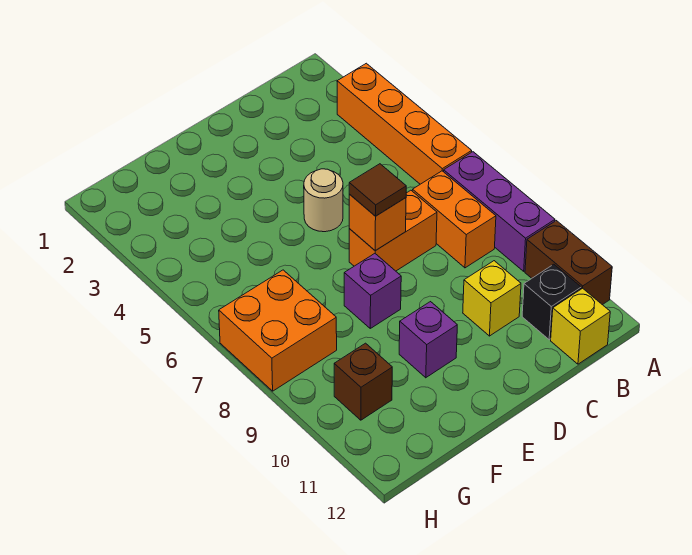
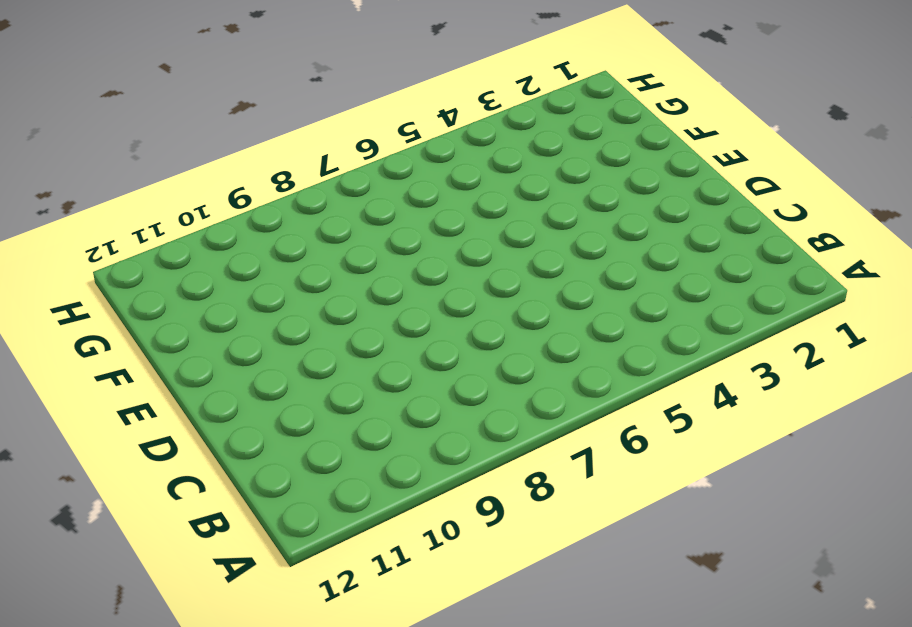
none -> orange 1x4 brick [337,63,472,184]
none -> purple 1x3 brick [444,152,555,271]
none -> brown 1x2 brick [525,221,612,305]

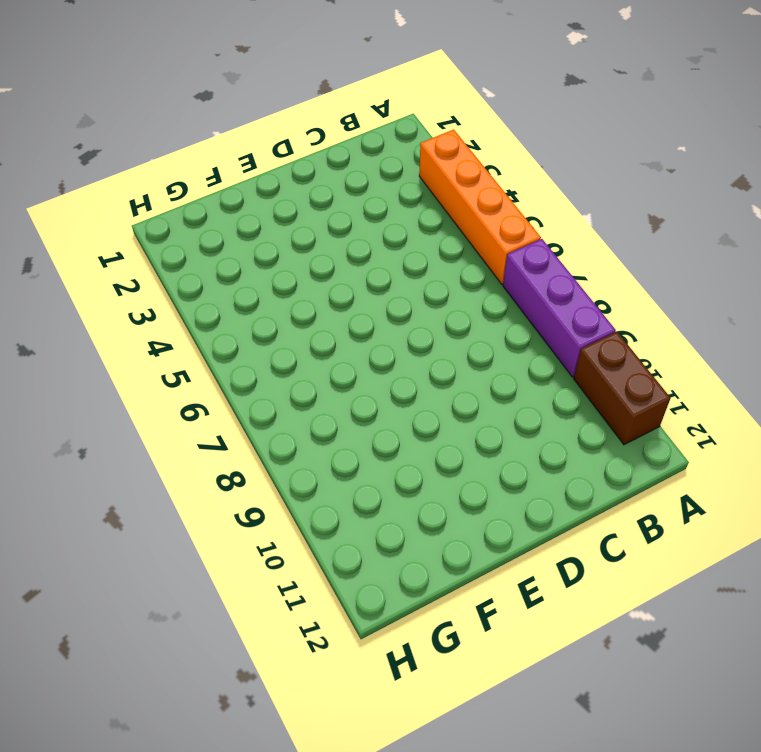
none -> orange 1x2 brick [412,171,496,268]
none -> black 1x1 brick [522,264,581,340]
none -> yellow 1x1 brick [551,288,610,364]

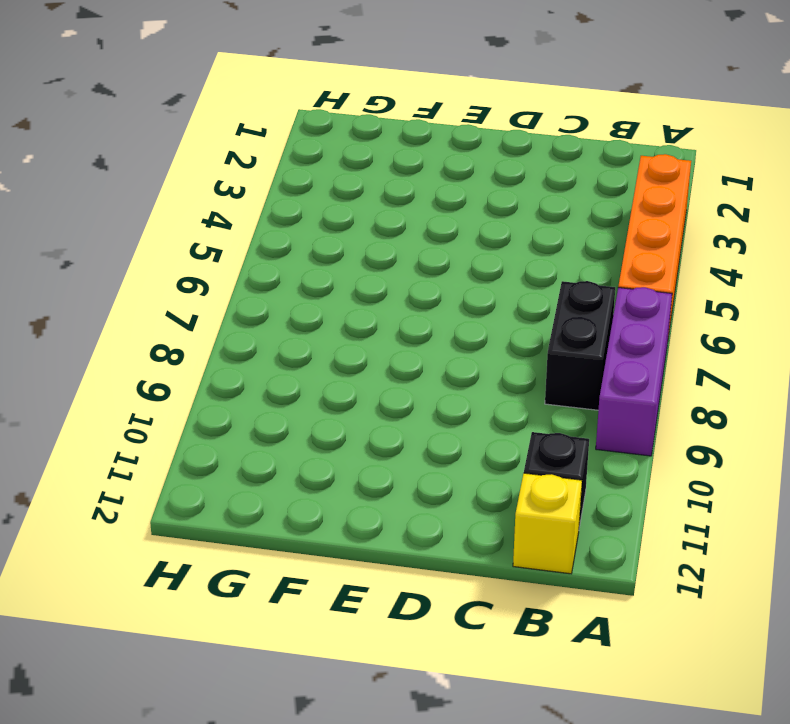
black 1x2 brick [545,281,615,410] -> orange 1x2 brick [412,171,496,268]
none -> brown 1x2 brick [525,221,612,305]
none -> orange 1x2 brick [349,190,437,271]
none -> yellow 1x1 brick [463,261,521,336]

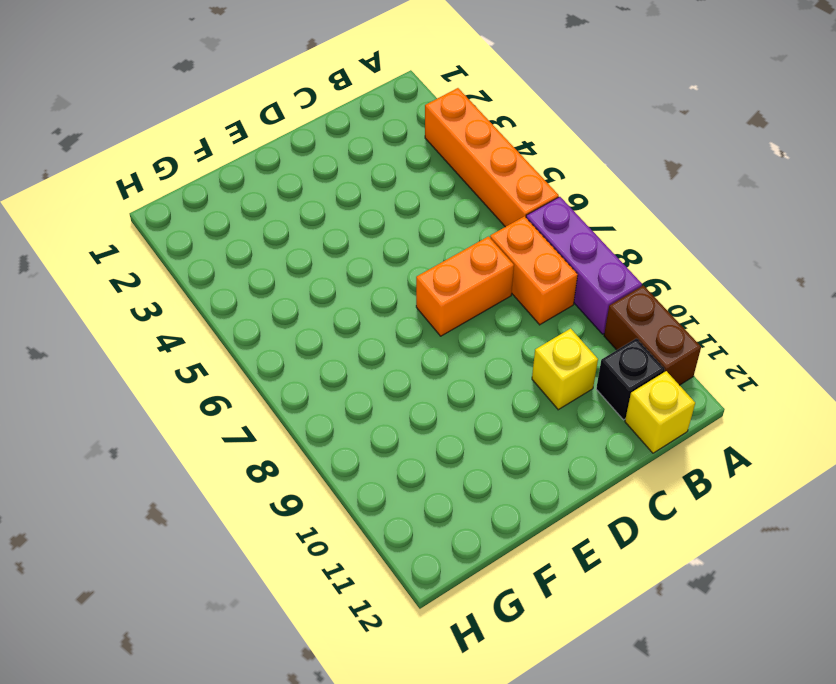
none -> tan 1x1 round brick [304,169,343,232]
none -> purple 1x1 brick [344,254,401,328]
none -> purple 1x1 brick [399,302,457,378]

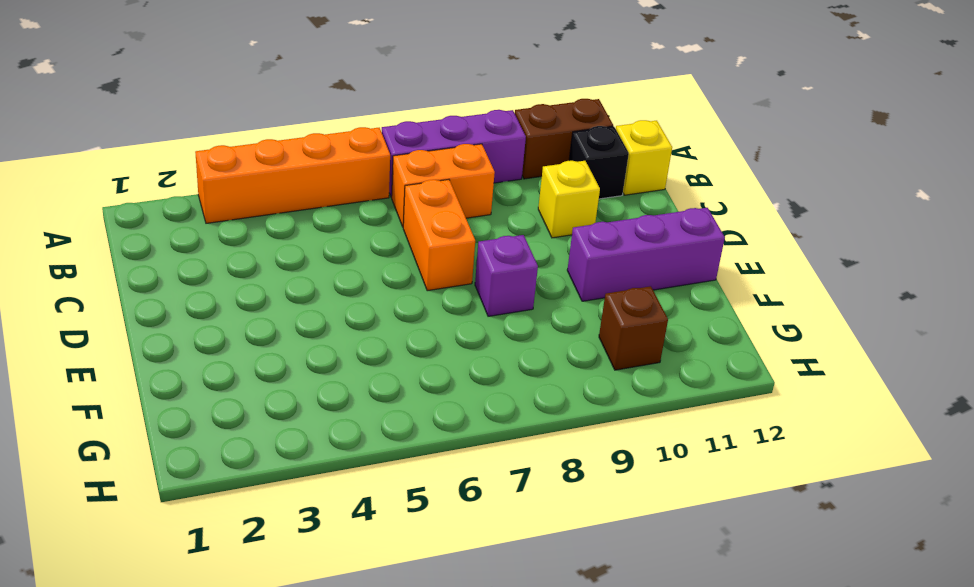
purple 1x3 brick [567,208,725,301] -> purple 1x1 brick [399,302,457,378]
none -> tan 1x1 round brick [304,169,343,232]
none -> orange 2x2 brick [219,270,337,391]
none -> orange 1x1 brick [349,194,406,251]

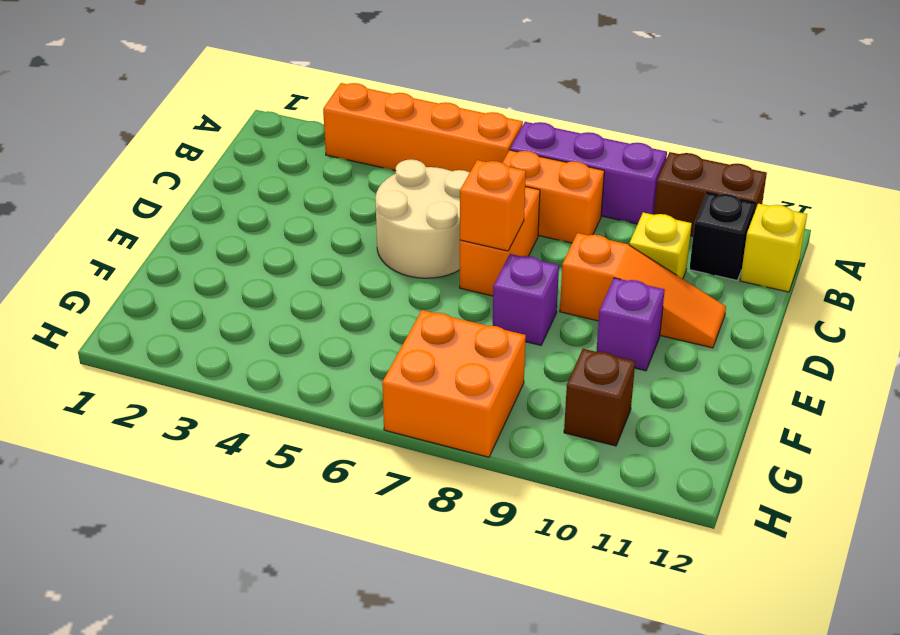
tan 2x2 round brick [375,159,470,278] -> tan 1x1 round brick [304,169,343,232]
orange 1x3 slope [560,233,726,348] -> none
none -> brown 1x1 tile [349,164,406,216]

